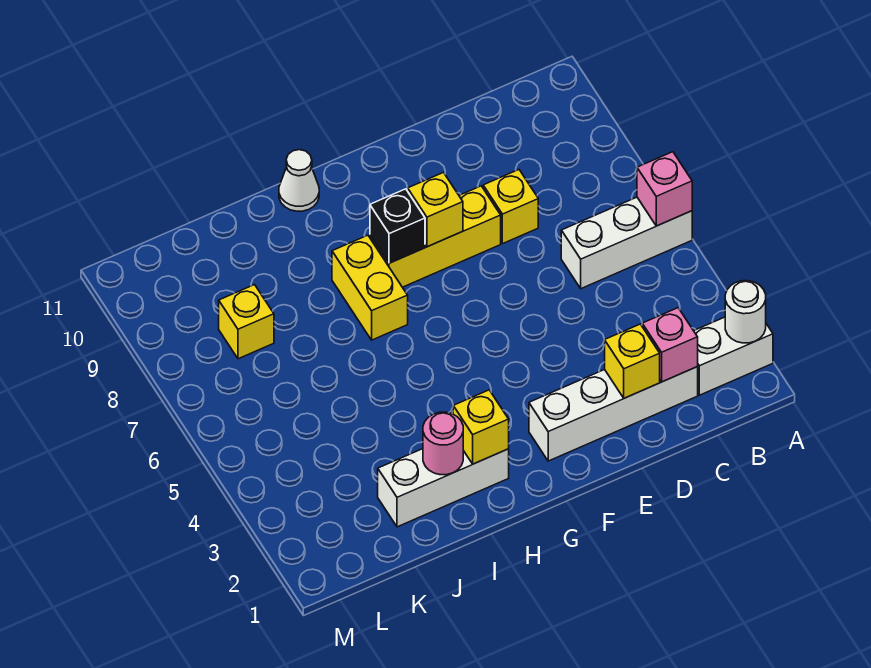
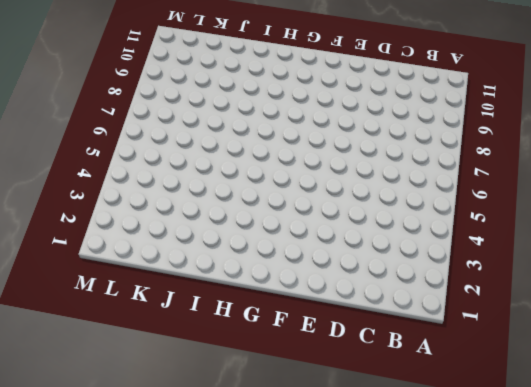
none -> white 1x2 brick [694,317,773,395]
none -> white 1x3 brick [561,197,692,289]
none -> white 1x4 brick [529,367,698,461]

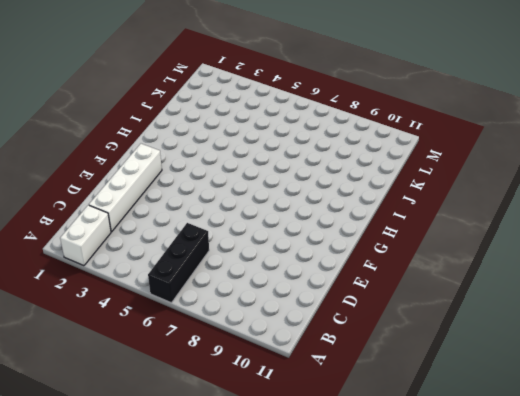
black 1x3 brick [148,223,209,303] -> white 1x3 brick [561,197,692,289]
none -> yellow 1x1 brick [483,170,538,244]
none -> yellow 1x3 brick [370,186,501,287]
none -> white 1x3 brick [378,449,509,527]

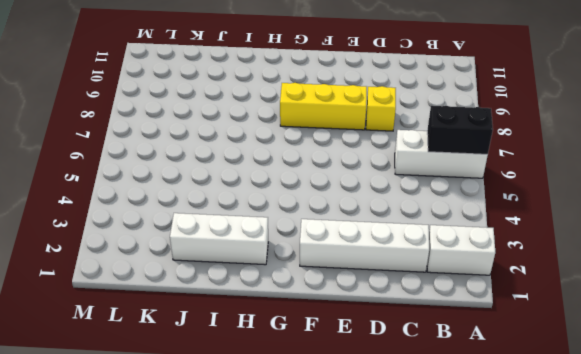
black 1x2 brick [427,106,493,155] -> pink 1x1 brick [637,152,692,226]
none -> yellow 1x2 brick [332,235,408,340]
none -> white 1x1 cone [279,150,319,211]
none -> yellow 1x1 brick [219,285,274,359]

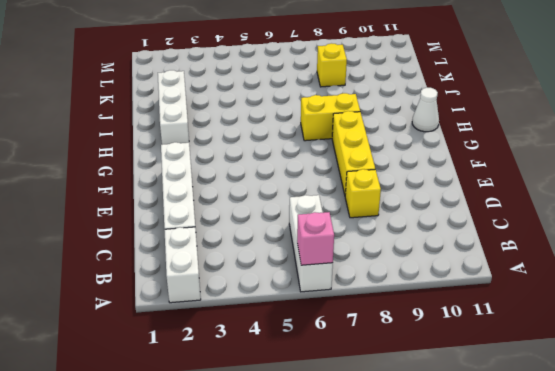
none -> white 1x1 round brick [725,281,766,343]
none -> pink 1x1 brick [642,308,698,382]
none -> yellow 1x1 brick [605,324,660,398]

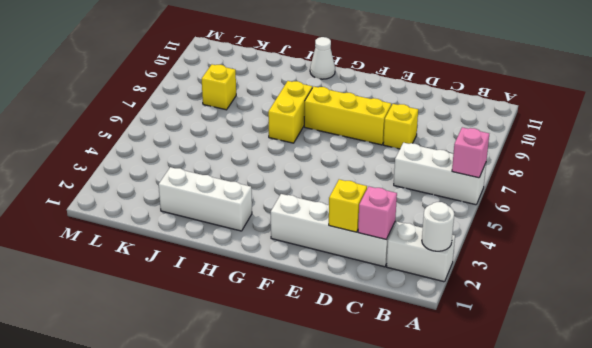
none -> yellow 1x1 brick [408,173,463,247]
none -> black 1x1 brick [370,189,425,263]
none -> yellow 1x1 brick [453,390,509,464]

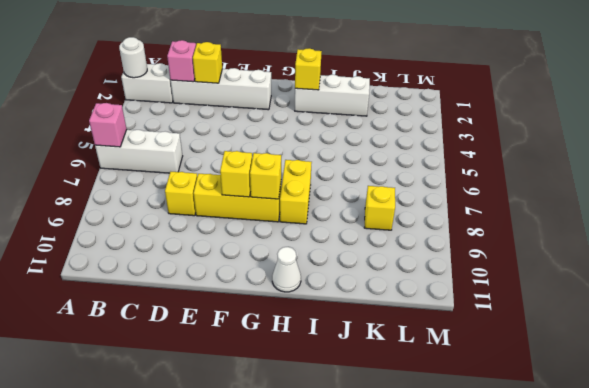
yellow 1x1 brick [250,153,281,199] -> black 1x1 brick [370,189,425,263]
none -> pink 1x1 round brick [423,412,463,475]

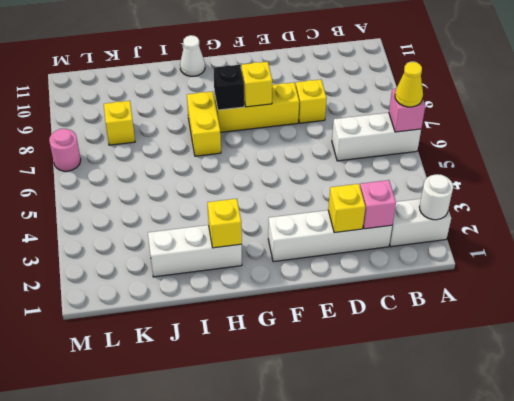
yellow 1x1 cone [395,62,423,107] -> none
pink 1x1 round brick [49,129,81,171] -> pink 1x1 round brick moved to [423,412,463,475]

